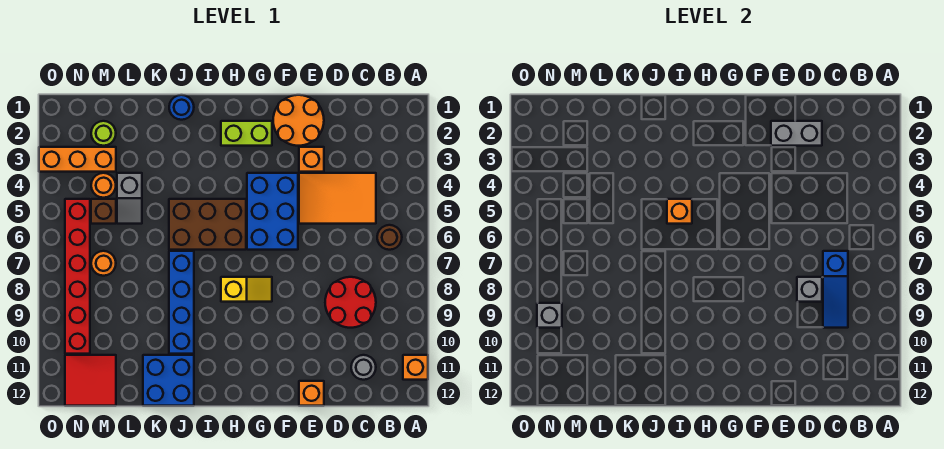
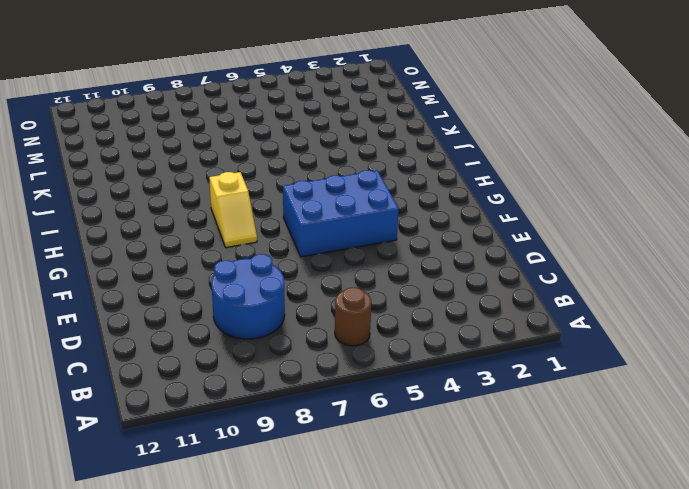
blue 2x2 round brick [212,254,285,339] -> red 2x2 round brick [325,277,376,328]
none -> orange 1x1 brick [403,355,428,380]
none -> orange 2x3 tile [299,173,376,224]
none -> grey 1x1 round brick [351,355,376,380]

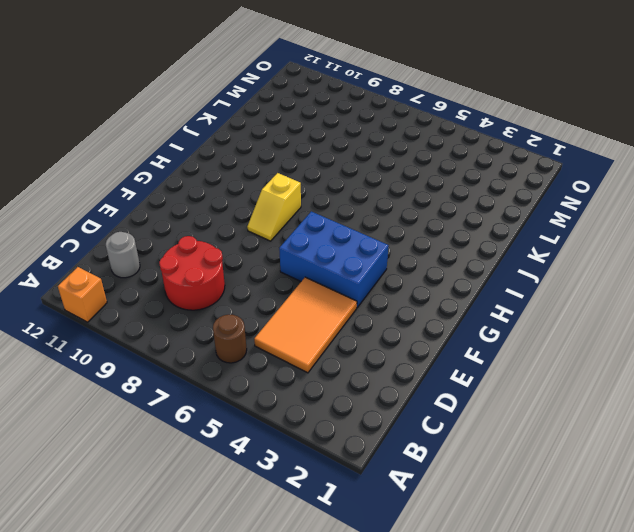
none -> orange 2x2 round brick [273,95,324,146]
none -> orange 1x1 brick [299,147,324,172]
none -> orange 1x1 brick [299,381,324,406]

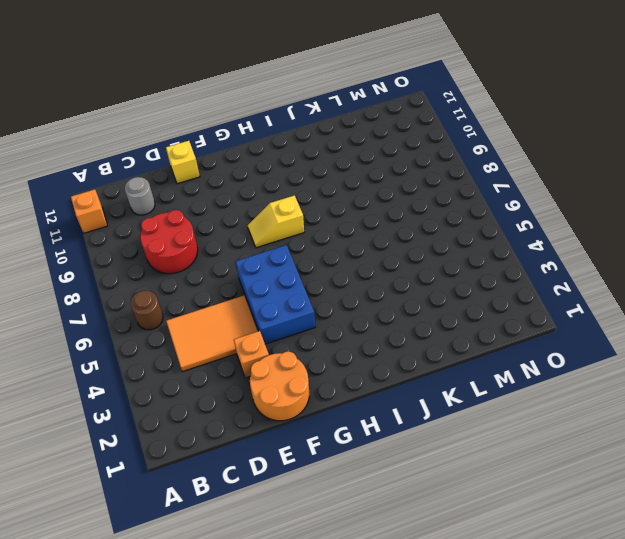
yellow 1x1 brick [166,141,200,184] -> orange 1x1 brick [299,381,324,406]
none -> lime 1x2 brick [221,121,272,146]
none -> brown 2x3 brick [169,199,246,250]
none -> blue 1x1 round brick [169,95,194,120]

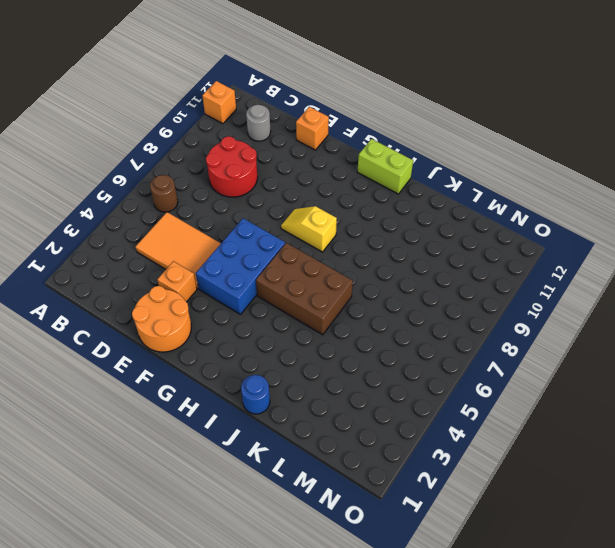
lime 1x2 brick [357,139,413,194] -> lime 1x2 brick moved to [221,121,272,146]
none -> blue 1x4 brick [169,251,194,354]
none -> blue 2x2 brick [143,355,194,406]
none -> grey 1x2 slope [117,173,142,224]

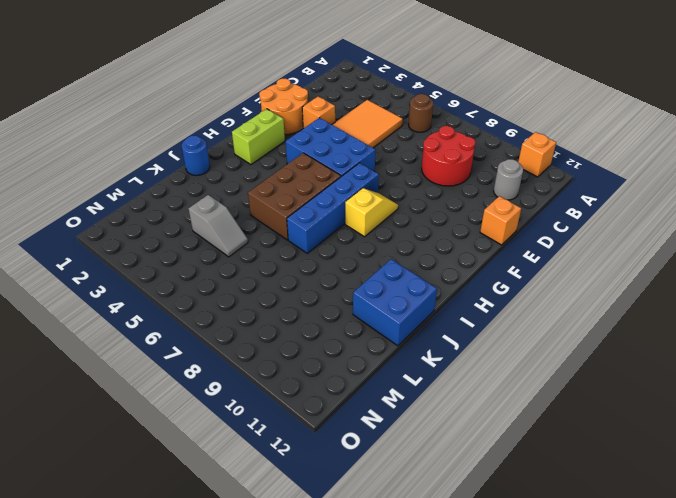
blue 1x4 brick [287,163,379,253] -> blue 1x4 brick turned to [169,251,194,354]
none -> lime 1x1 round brick [91,121,116,146]
none -> orange 1x3 brick [39,147,116,172]
none -> orange 1x1 round brick [91,173,116,198]

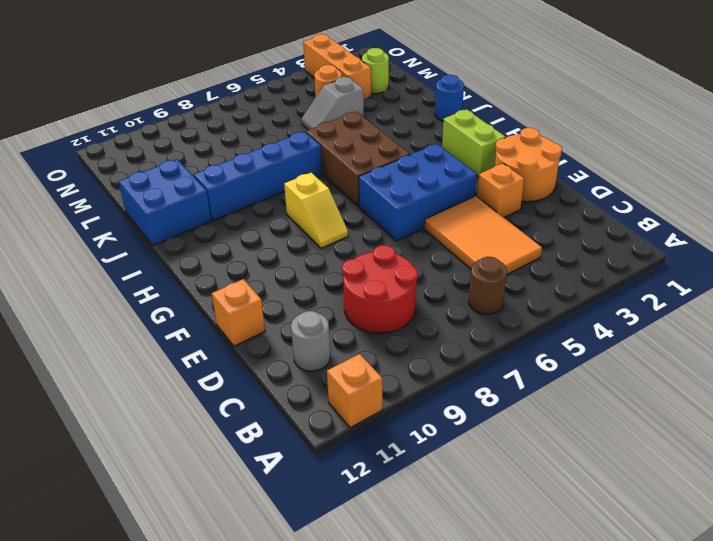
none -> brown 1x1 brick [91,199,116,224]
none -> orange 1x1 round brick [91,251,116,276]
none -> red 2x2 tile [65,355,116,406]

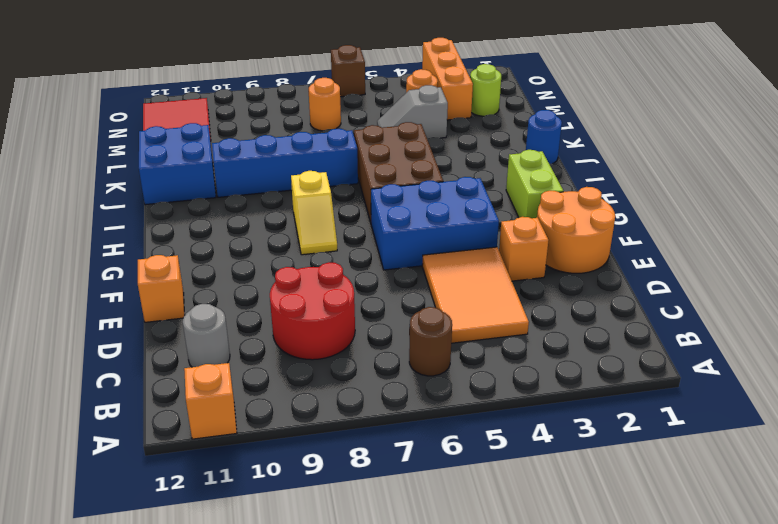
brown 1x1 brick [331,45,365,97] -> brown 1x1 brick moved to [91,199,116,224]
none -> red 1x6 brick [65,199,90,354]
none -> blue 1x3 slope [823,251,848,328]
none -> grey 1x2 brick [771,121,822,146]

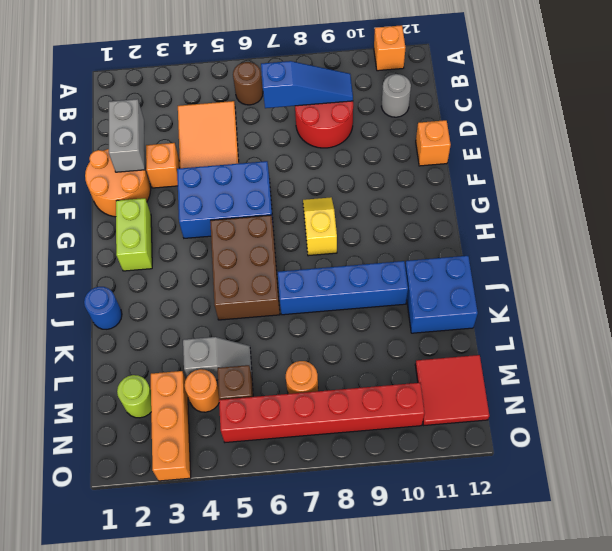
none -> grey 1x1 brick [797,277,822,302]
none -> orange 1x1 brick [667,199,692,224]
none -> grey 1x1 brick [537,303,562,328]

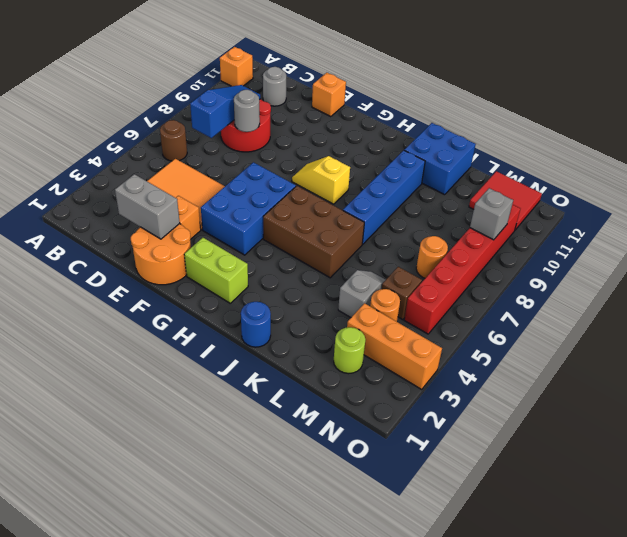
grey 1x1 round brick [234,90,260,132] -> grey 1x1 brick [797,277,822,302]
none -> orange 1x1 brick [667,199,692,224]

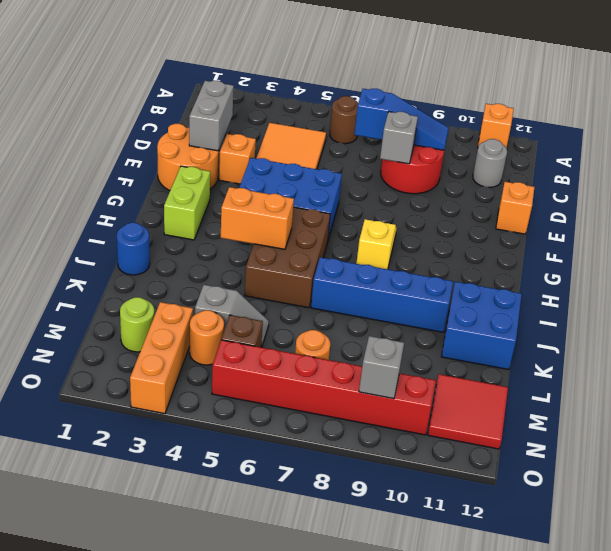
orange 1x2 brick [221,187,294,249] -> orange 1x1 brick [667,199,692,224]

